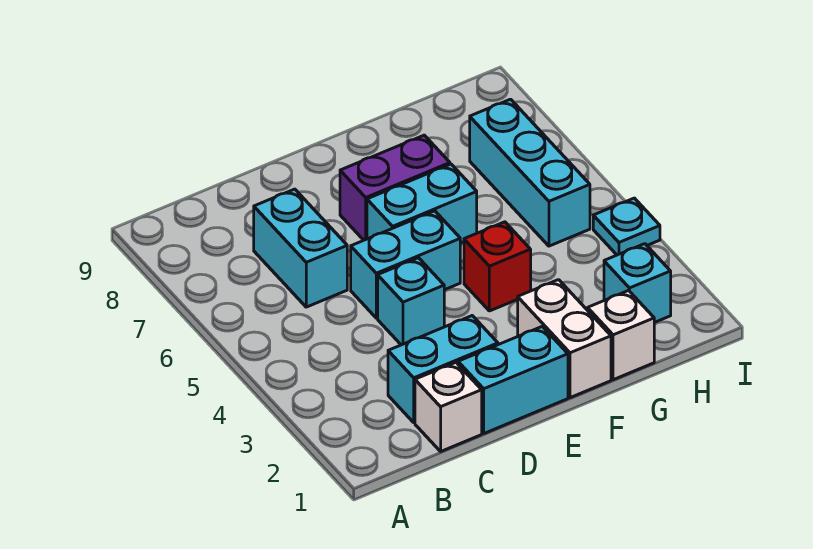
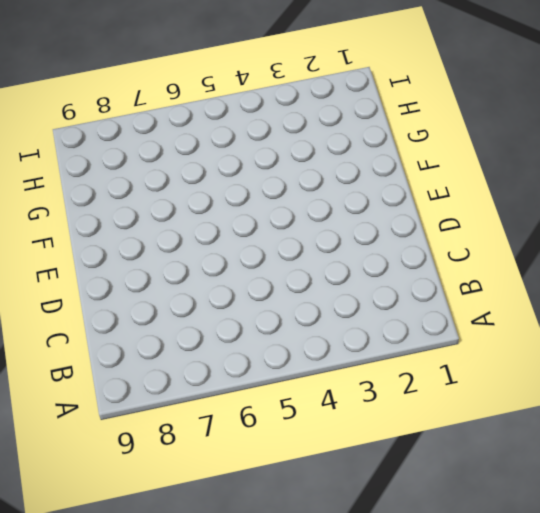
none -> white 1x1 brick [415,362,482,451]
none -> cyan 1x2 brick [388,316,498,423]
none -> cyan 1x2 brick [254,189,347,307]

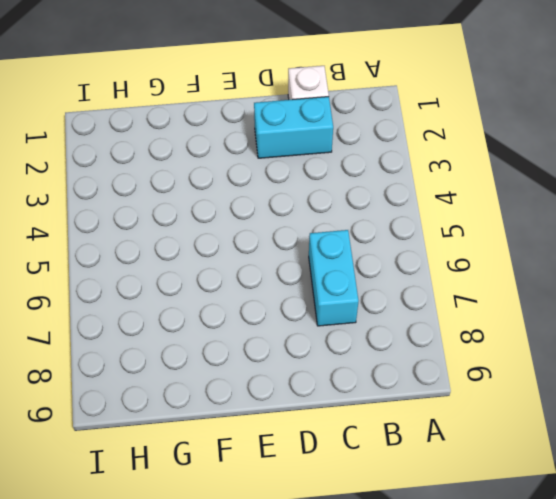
none -> cyan 1x2 brick [458,326,568,433]
none -> cyan 1x1 brick [378,258,444,345]
none -> cyan 1x2 brick [351,211,460,318]

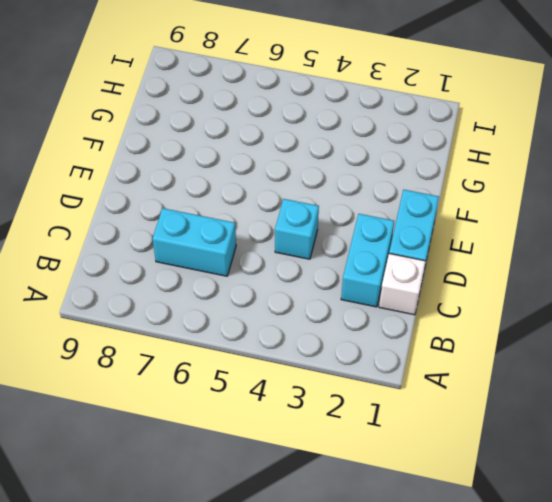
none -> cyan 1x2 brick [351,211,460,318]
none -> cyan 1x2 brick [367,164,477,243]
none -> purple 1x2 brick [340,135,450,240]

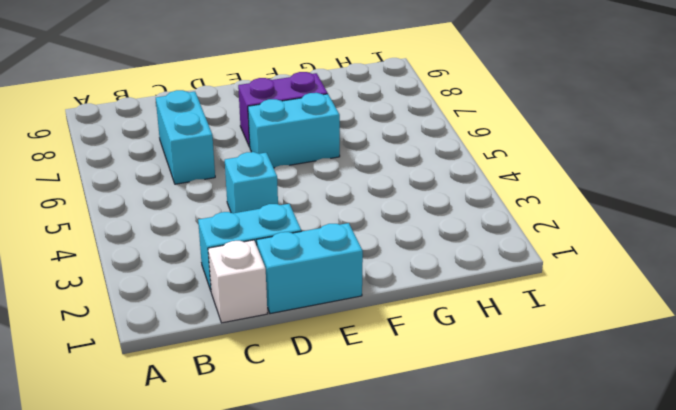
none -> cyan 1x2 brick [351,211,460,318]
none -> white 1x2 brick [518,280,611,398]
none -> red 1x1 brick [464,222,531,311]

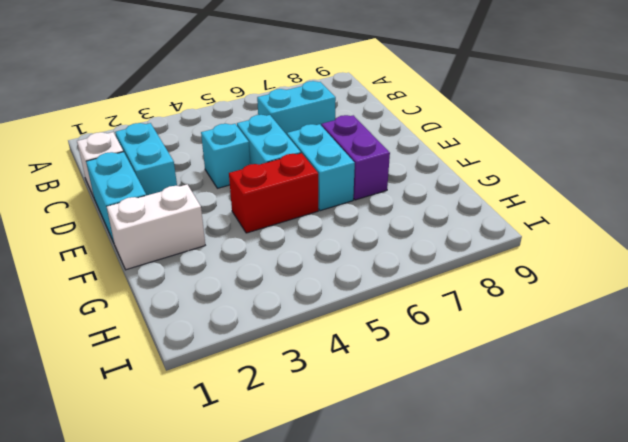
red 1x2 brick [229,153,318,233] -> red 1x1 brick [464,222,531,311]
none -> white 1x1 brick [588,291,654,380]
none -> cyan 1x1 brick [604,244,671,323]
none -> cyan 1x3 brick [470,99,590,246]

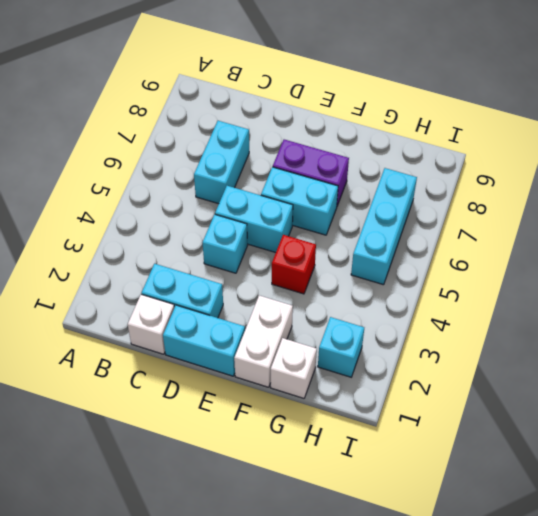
none -> cyan 1x1 plate [593,198,660,255]

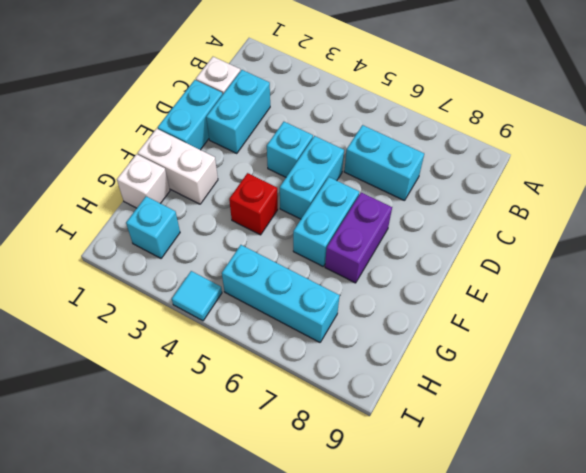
cyan 1x1 tile [172,271,222,321] -> cyan 1x1 plate [593,198,660,255]

